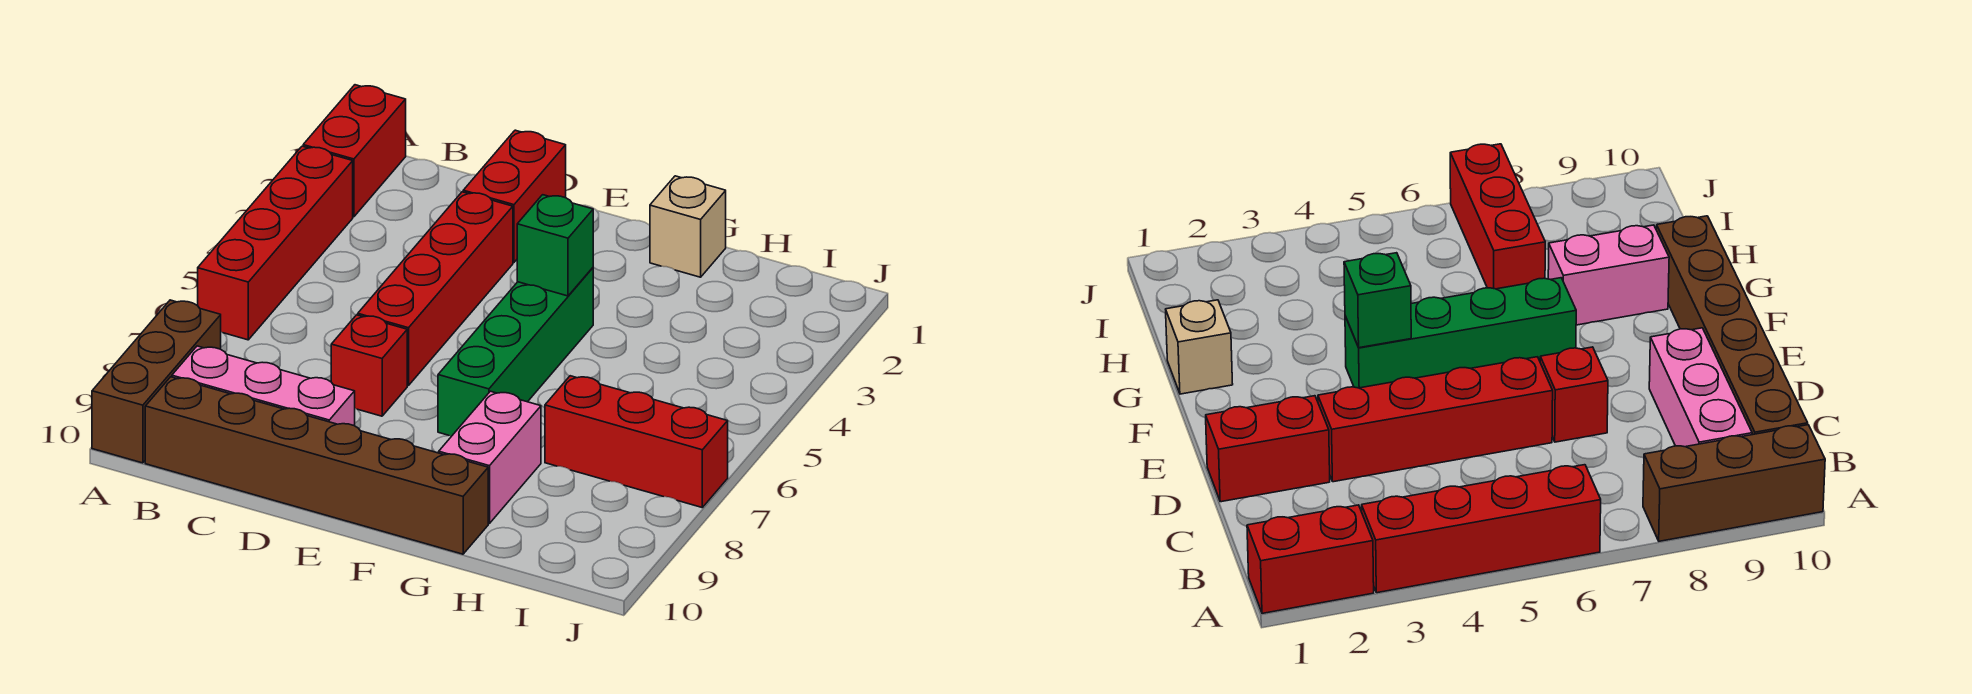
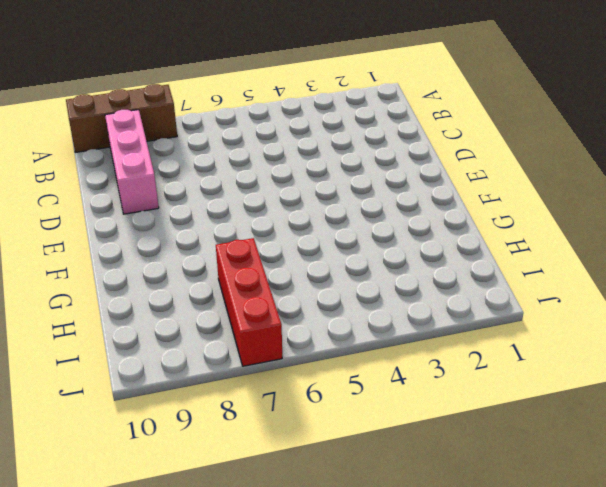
none -> red 1x2 brick [303,85,406,217]
none -> red 1x4 brick [198,146,353,340]
none -> brown 1x6 brick [145,377,488,554]

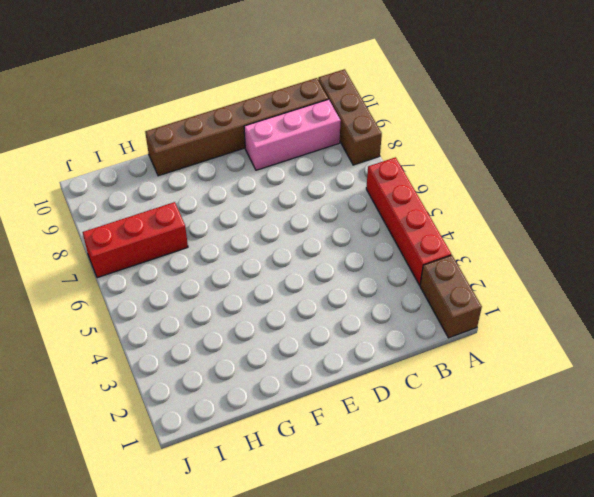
brown 1x2 brick [420,255,482,338] -> red 1x2 brick [303,85,406,217]
none -> red 1x2 brick [463,130,566,262]
none -> red 1x4 brick [358,192,513,386]
none -> red 1x1 brick [331,315,407,416]

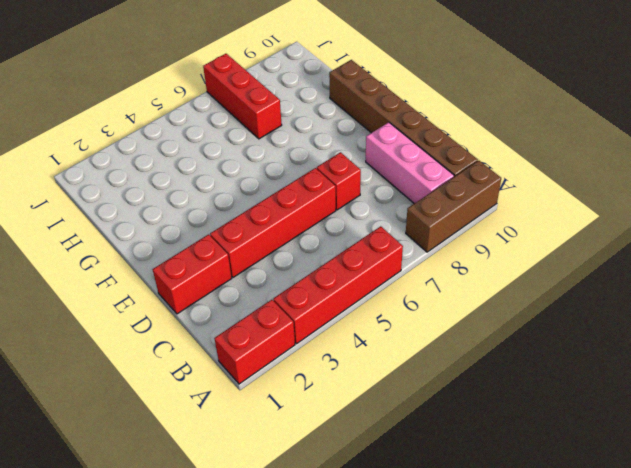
none -> green 1x4 brick [438,268,593,436]
none -> tan 1x1 brick [650,176,726,277]
none -> pink 1x2 brick [439,391,541,523]

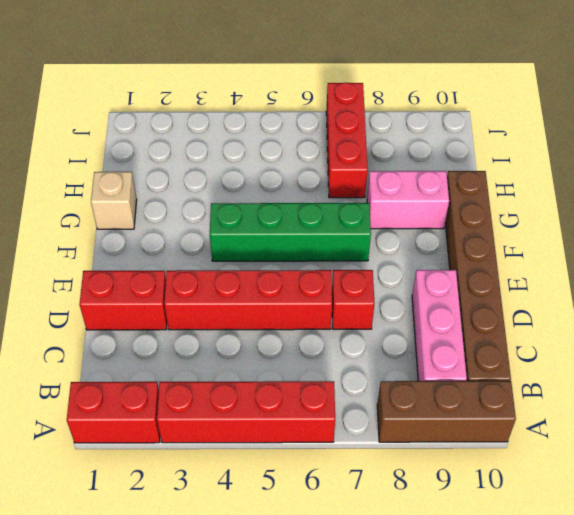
none -> green 1x1 brick [517,195,593,296]

